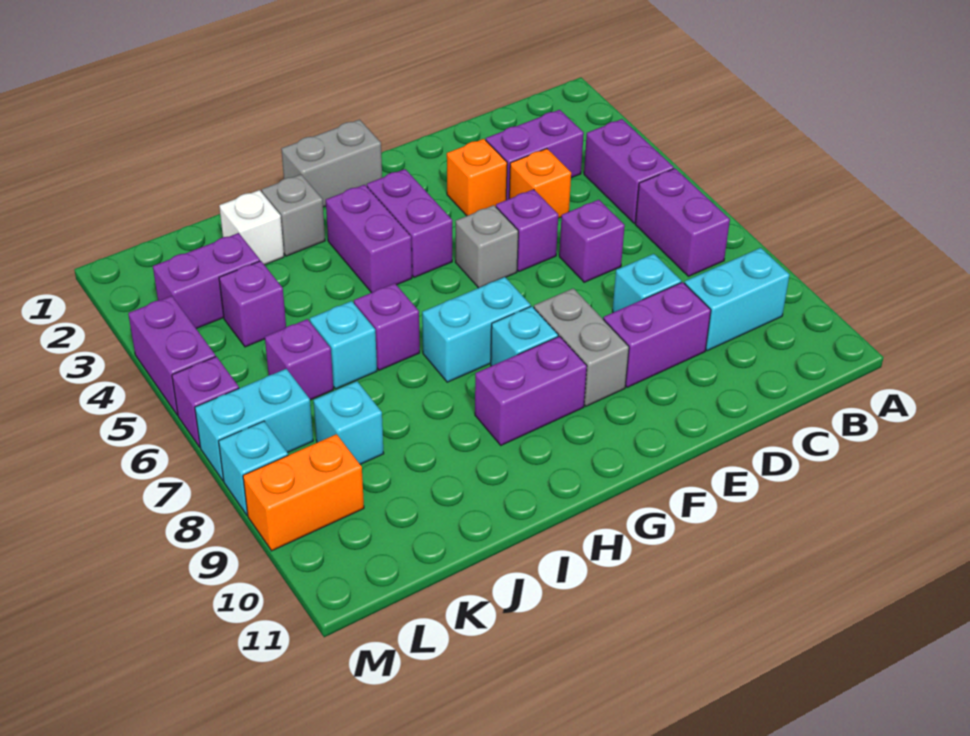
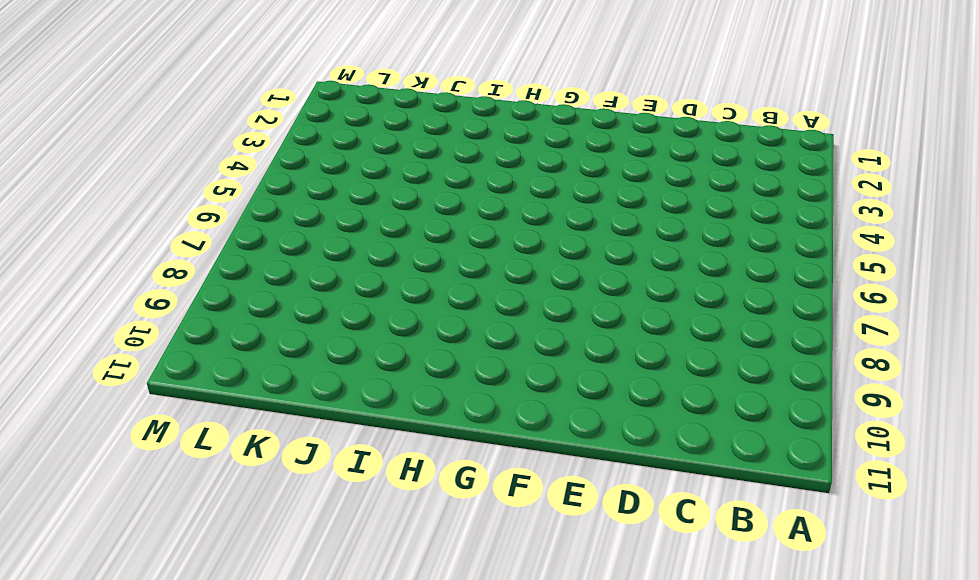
none -> purple 1x2 brick [584,119,674,223]
none -> purple 1x2 brick [635,168,730,276]
none -> cyan 1x2 brick [684,248,789,351]
none -> purple 1x2 brick [486,110,584,200]

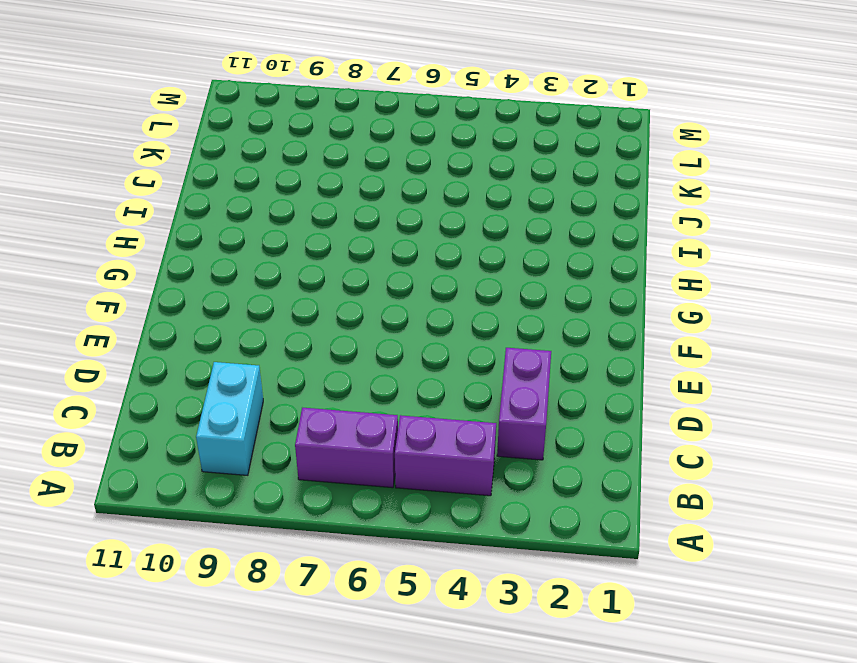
none -> orange 1x1 brick [509,149,571,218]
none -> purple 1x1 brick [559,200,625,282]
none -> cyan 1x1 brick [612,254,681,312]
none -> purple 1x2 brick [603,282,711,387]

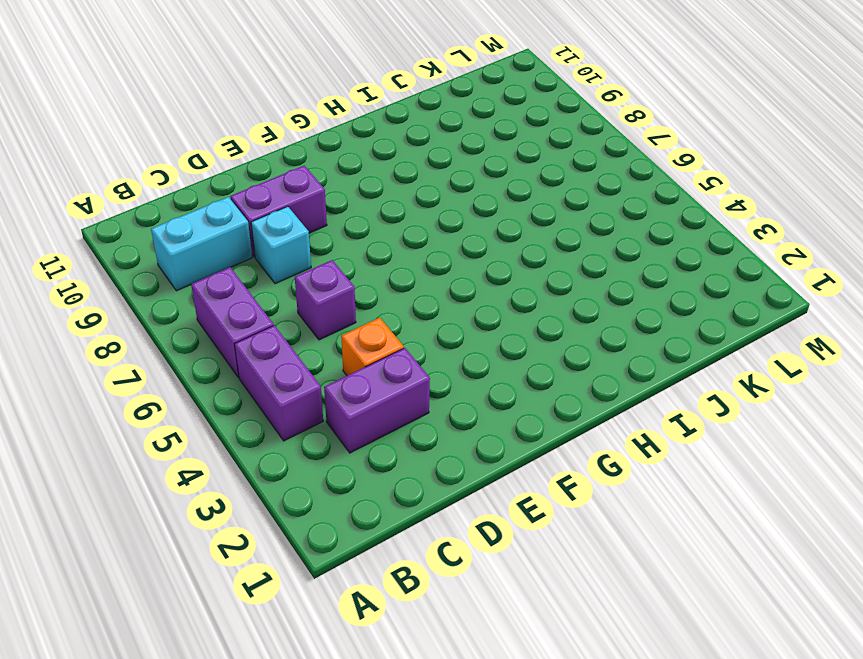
none -> orange 1x1 brick [447,139,507,216]
none -> purple 1x1 brick [496,189,558,272]
none -> grey 1x1 brick [455,205,518,288]
none -> grey 1x2 brick [534,288,629,406]

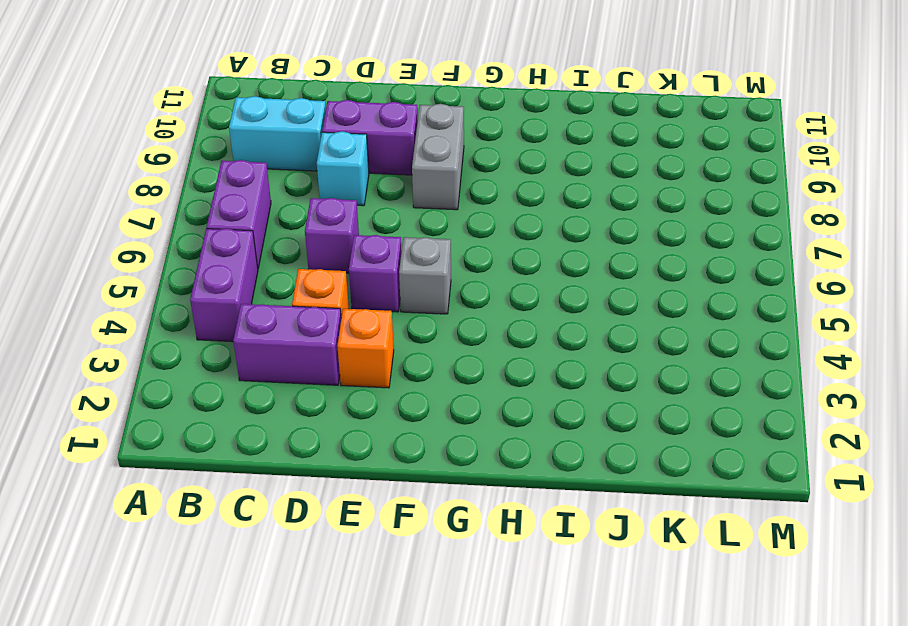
none -> grey 1x2 brick [281,120,382,207]
none -> purple 1x2 brick [367,169,452,278]
none -> cyan 1x2 brick [422,277,531,382]
none -> cyan 1x1 brick [491,306,558,366]

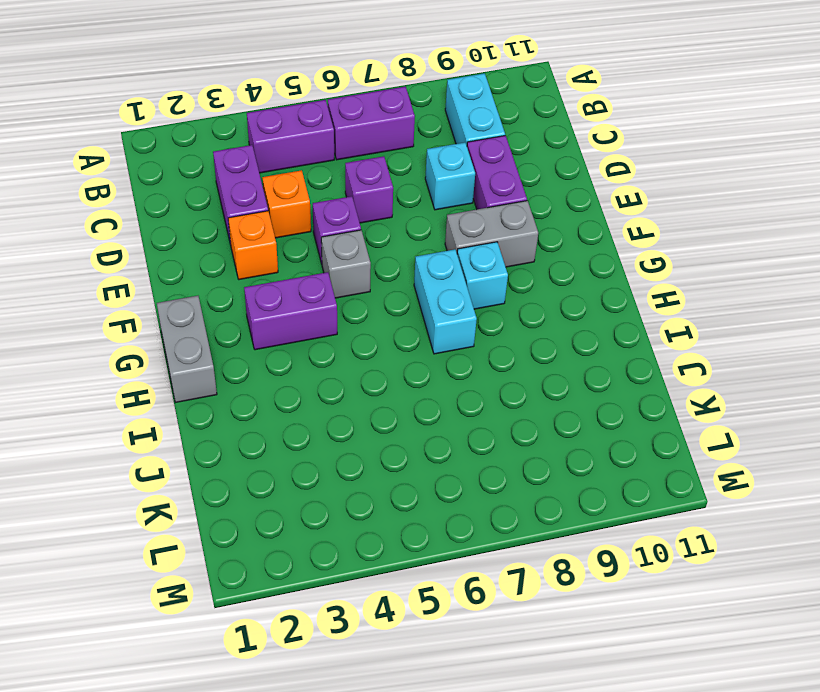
none -> purple 1x2 brick [475,336,587,445]
none -> purple 1x2 brick [326,185,412,293]
none -> grey 1x1 brick [262,175,325,256]
none -> purple 1x1 brick [354,283,420,370]

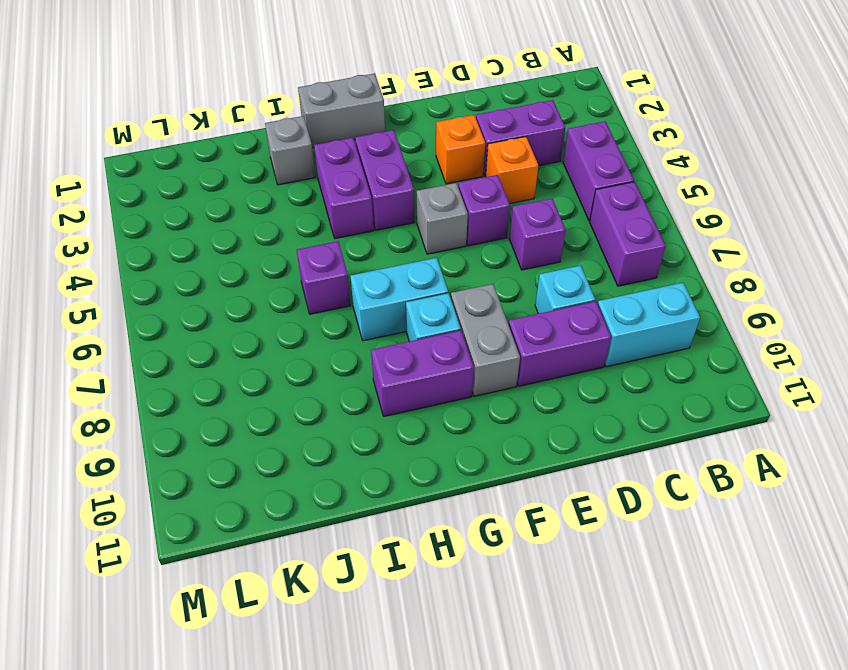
none -> white 1x1 brick [219,190,284,265]
none -> cyan 1x1 brick [310,301,377,389]
none -> purple 1x2 brick [153,233,260,329]
none -> purple 1x1 brick [219,261,286,347]

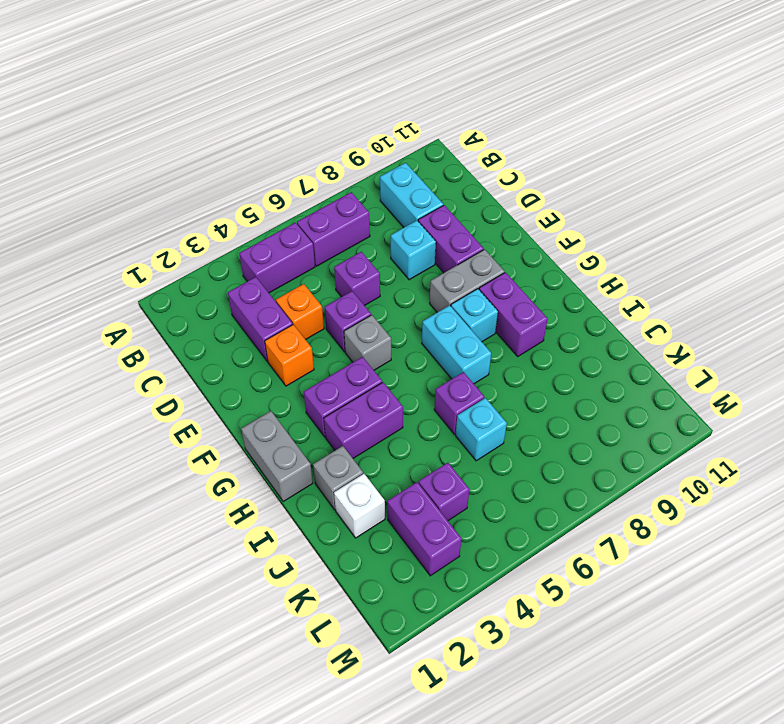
none -> purple 1x1 brick [265,319,333,400]
none -> cyan 1x1 brick [313,381,384,464]
none -> cyan 1x2 brick [195,369,313,481]
none -> orange 1x2 brick [243,434,364,551]

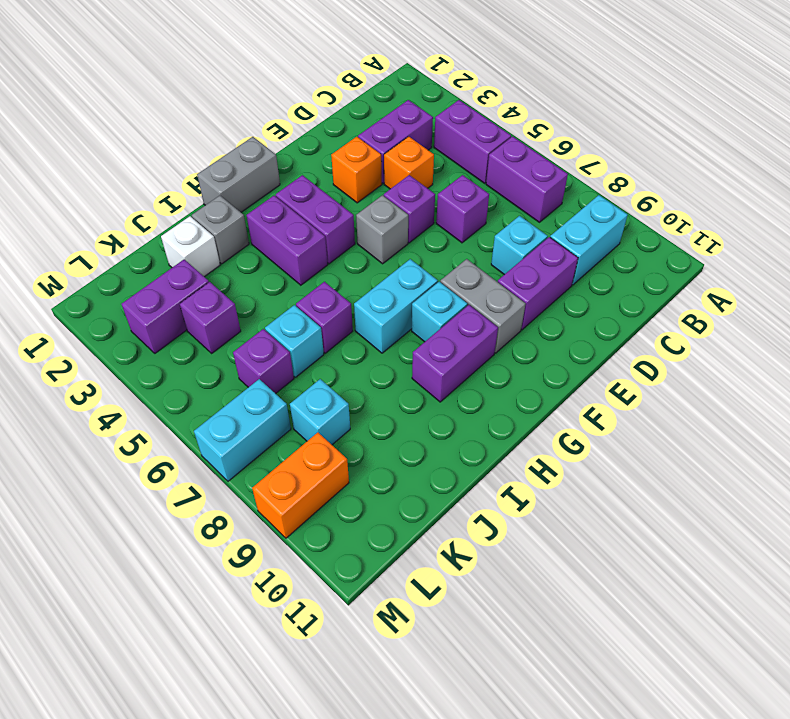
none -> purple 1x2 brick [128,296,216,415]
none -> purple 1x1 brick [172,356,239,447]
none -> cyan 1x1 brick [219,421,288,515]

